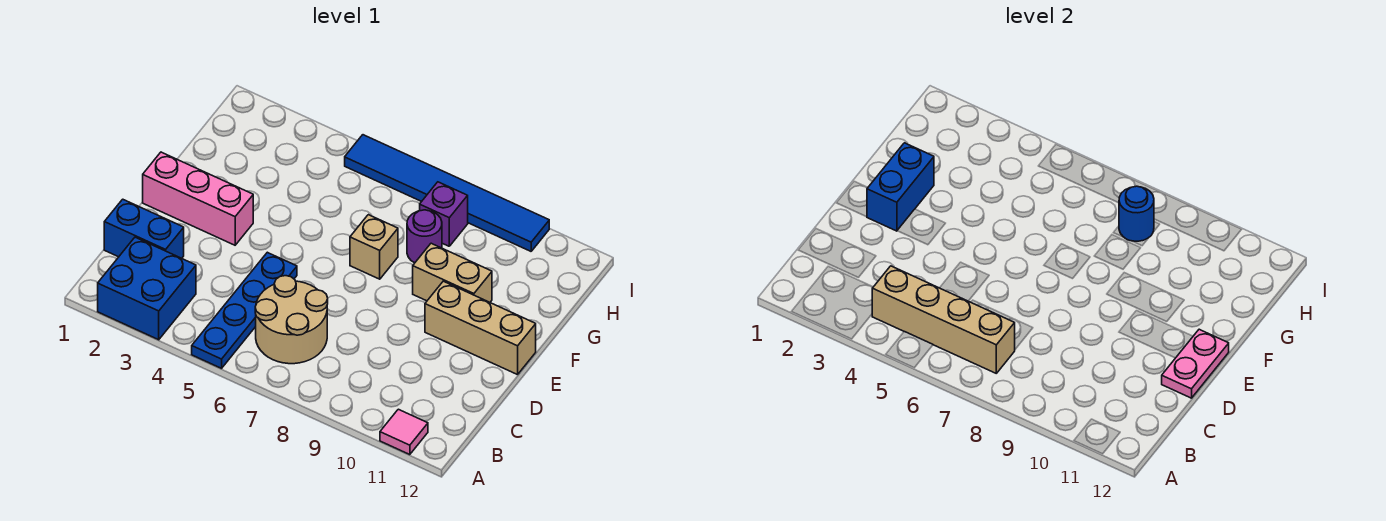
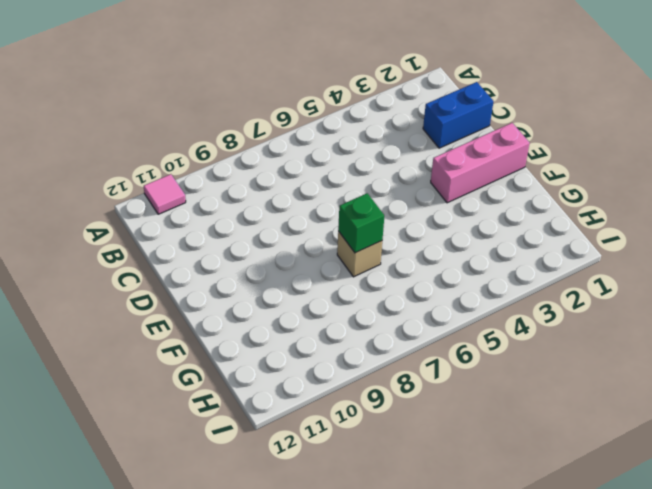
green 1x1 brick [338,193,384,253] -> none
none -> blue 2x2 brick [98,237,196,340]
none -> blue 1x4 plate [192,252,297,368]
none -> tan 2x2 round brick [255,276,328,364]

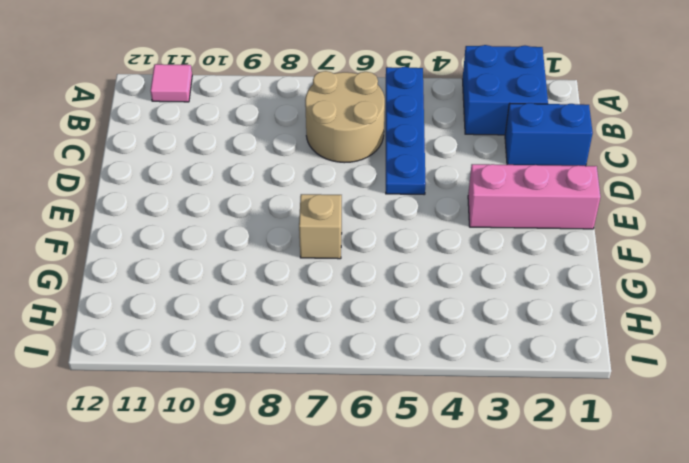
none -> tan 1x3 brick [425,281,536,375]
none -> tan 1x2 brick [413,243,492,302]
none -> purple 1x1 round brick [407,210,442,263]

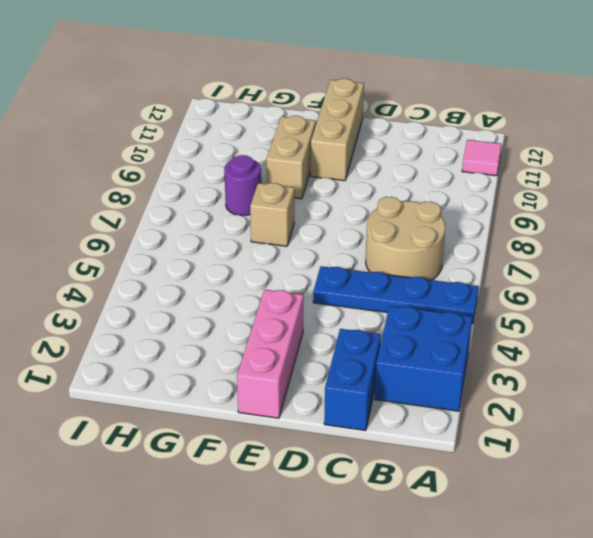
none -> purple 1x1 brick [420,182,468,246]
none -> blue 1x6 tile [345,135,549,251]
none -> tan 1x4 brick [872,266,1015,373]

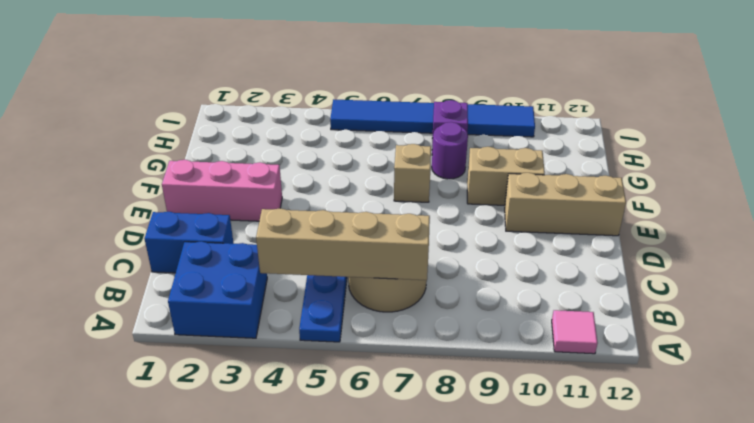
none -> pink 1x2 plate [1162,329,1229,398]
none -> blue 1x2 brick [867,143,934,231]
none -> blue 1x1 round brick [1119,186,1154,241]

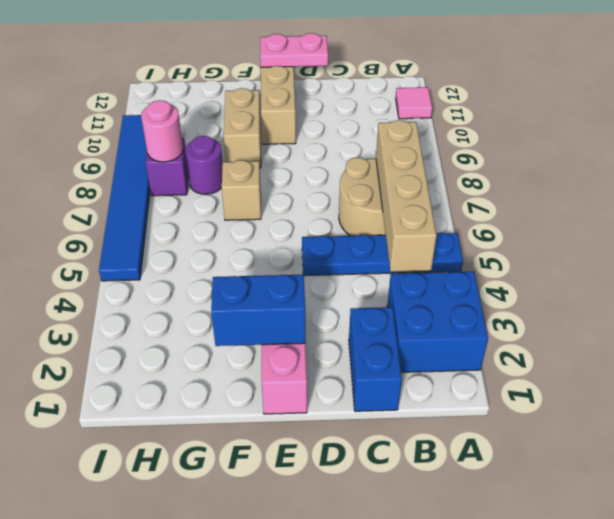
pink 1x1 round brick [141,100,183,162] -> blue 1x1 round brick [1119,186,1154,241]

